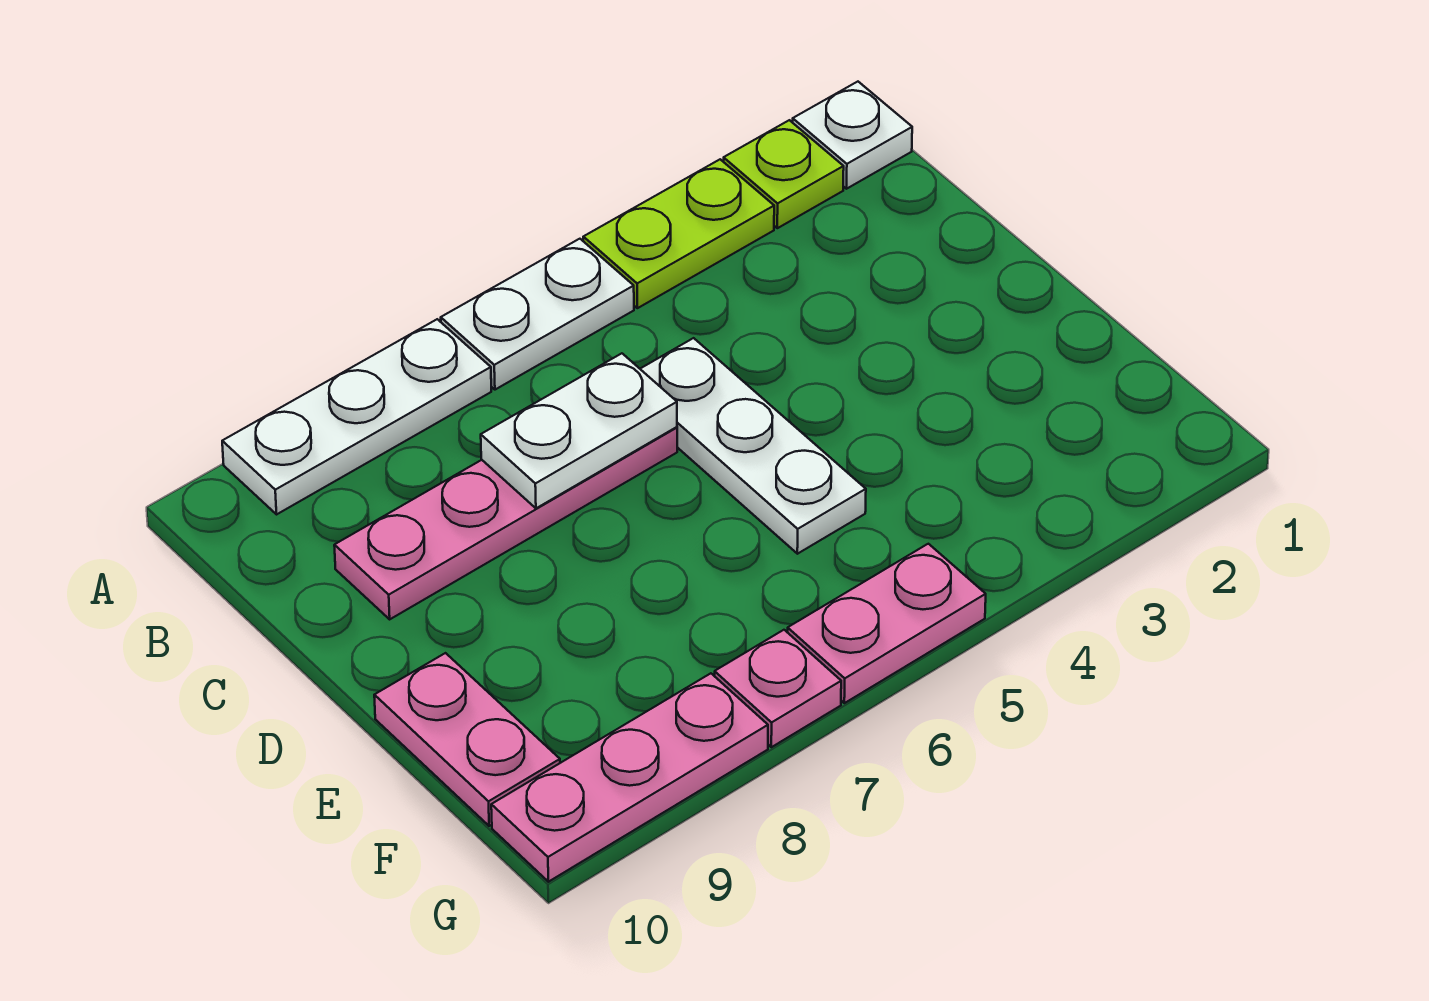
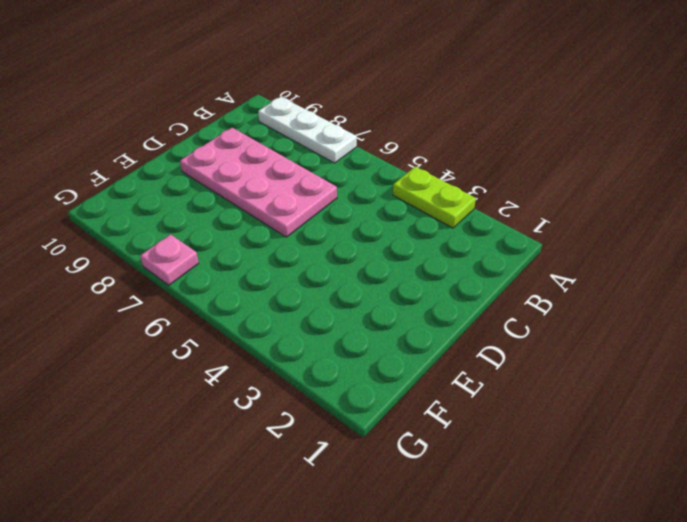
pink 2x4 plate [180,128,337,237] -> pink 1x4 plate [334,427,677,619]
none -> white 1x1 plate [793,82,912,189]
none -> lime 1x1 plate [724,120,844,228]
none -> white 1x2 plate [441,239,634,390]

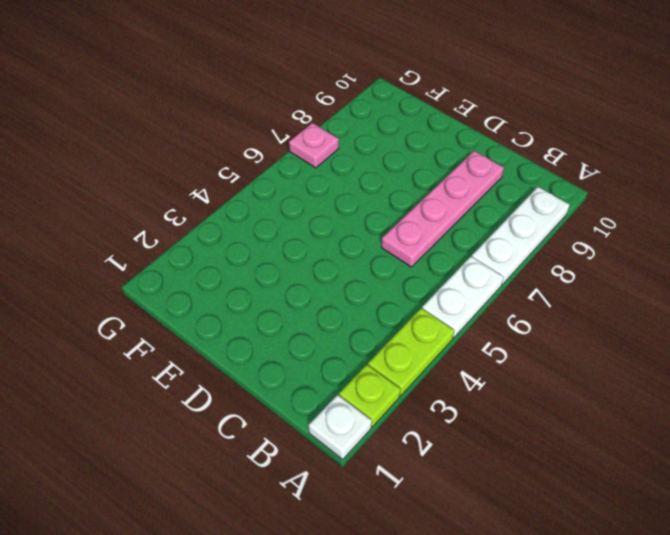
none -> white 1x3 plate [640,338,866,554]
none -> pink 1x2 plate [374,653,560,826]
none -> pink 1x2 plate [788,544,986,703]

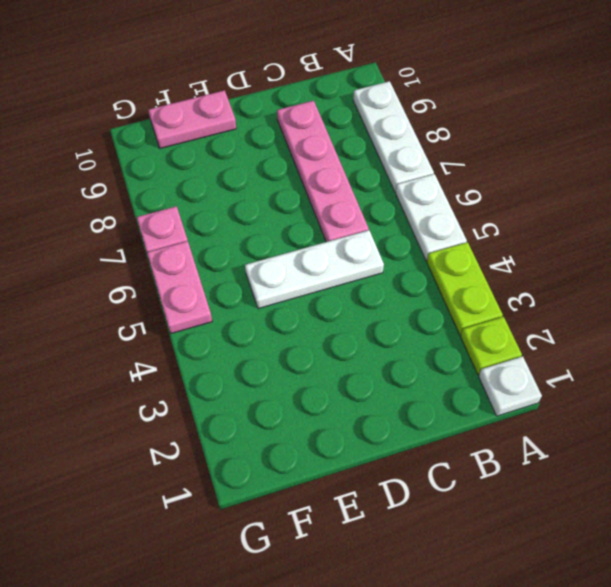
none -> pink 1x3 plate [491,673,768,882]
none -> white 1x2 plate [481,353,677,508]

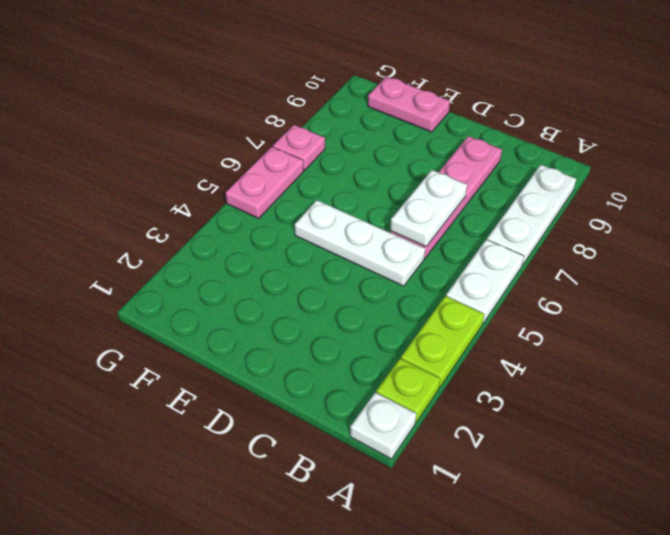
none -> pink 1x3 plate [491,673,768,882]

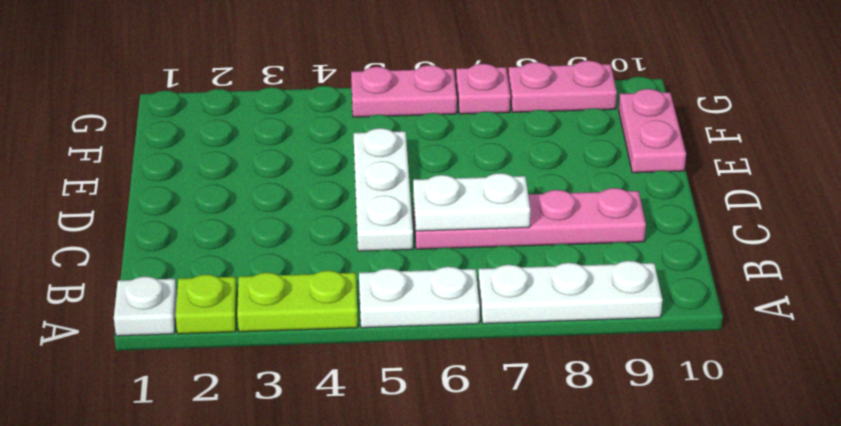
pink 1x2 plate [508,61,617,112] -> pink 1x3 plate [491,673,768,882]

